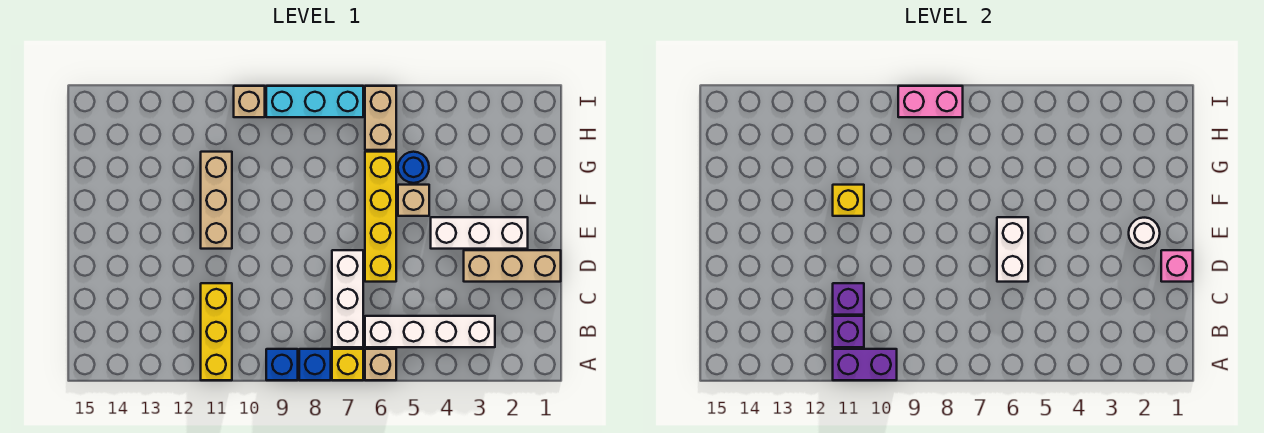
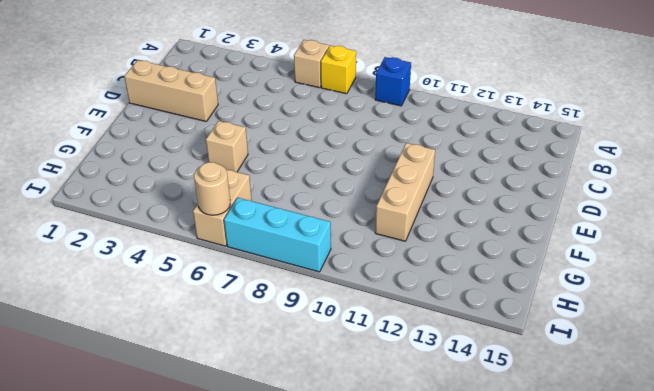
tan 1x1 round brick [194,162,230,215] -> none
none -> blue 1x1 brick [299,349,331,380]
none -> yellow 1x3 brick [201,283,232,380]
none -> white 1x4 brick [365,316,495,347]

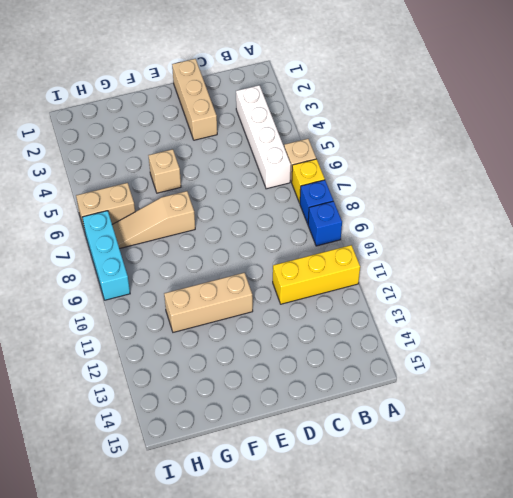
tan 1x3 slope [112,191,195,249] -> none
none -> white 1x3 brick [332,250,363,347]
none -> yellow 1x4 brick [365,152,396,282]
none -> white 1x3 brick [431,217,528,249]

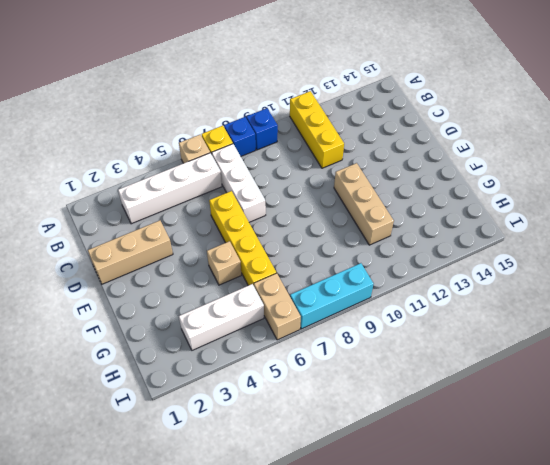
white 1x3 brick [179,284,264,350] -> white 1x3 brick moved to [431,217,528,249]
none -> blue 1x1 round brick [398,152,429,183]
none -> tan 1x1 brick [234,86,265,117]
none -> purple 1x2 brick [833,349,897,380]

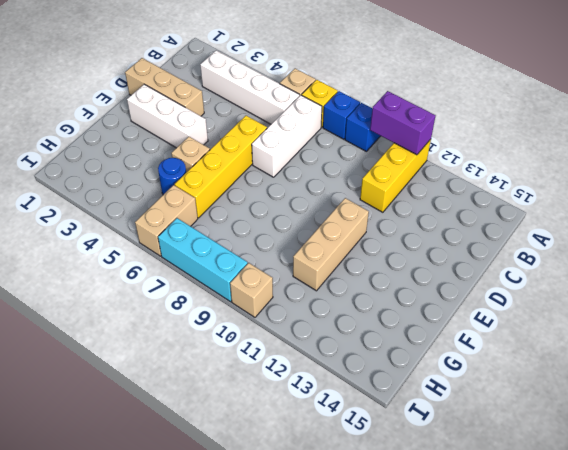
none -> purple 1x1 brick [833,316,864,347]
none -> purple 1x1 brick [833,283,864,315]
none -> pink 1x1 brick [1161,250,1193,282]

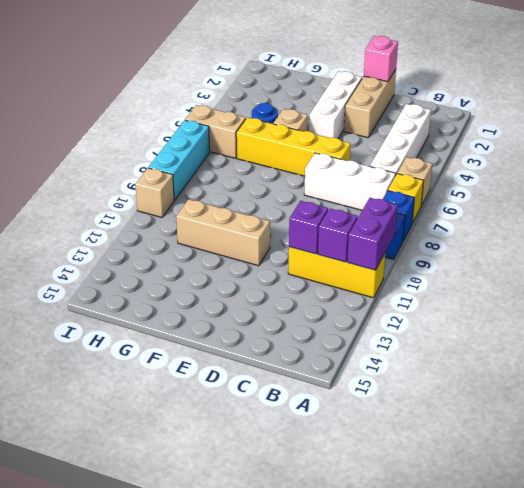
none -> white 1x2 brick [997,217,1028,282]
none -> white 1x1 round brick [1129,218,1160,249]
none -> yellow 1x1 brick [833,185,864,216]

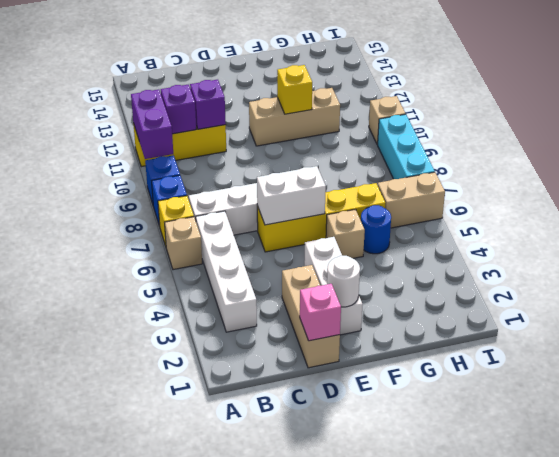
none -> pink 1x2 brick [898,86,963,117]

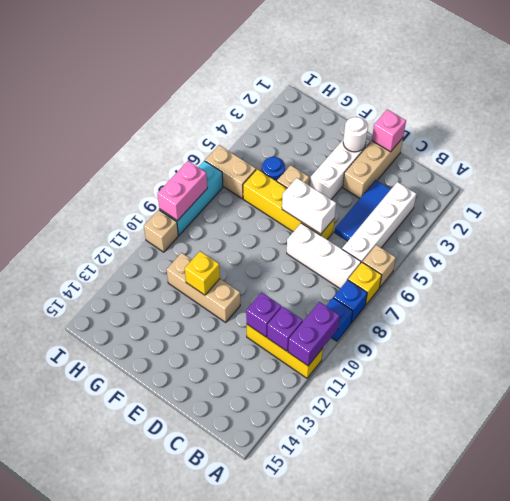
blue 1x3 tile [335,180,391,241] -> none

